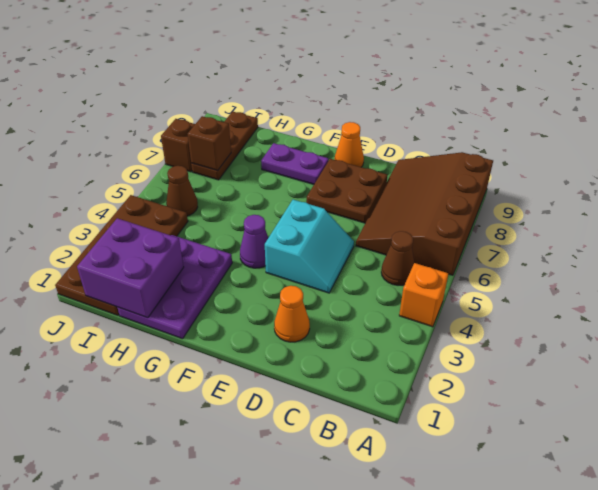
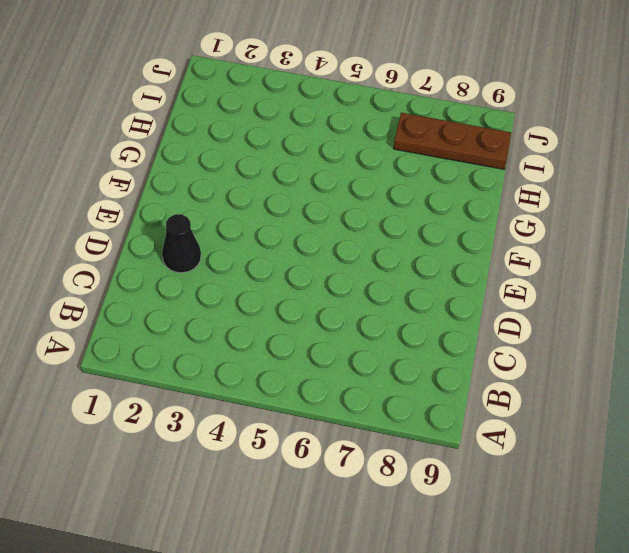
black 1x1 cone [162,214,201,273] -> orange 1x1 cone [274,286,310,342]
none -> orange 1x1 brick [399,263,448,327]
none -> brown 3x4 slope [356,152,493,275]
none -> brown 1x1 cone [381,231,414,285]

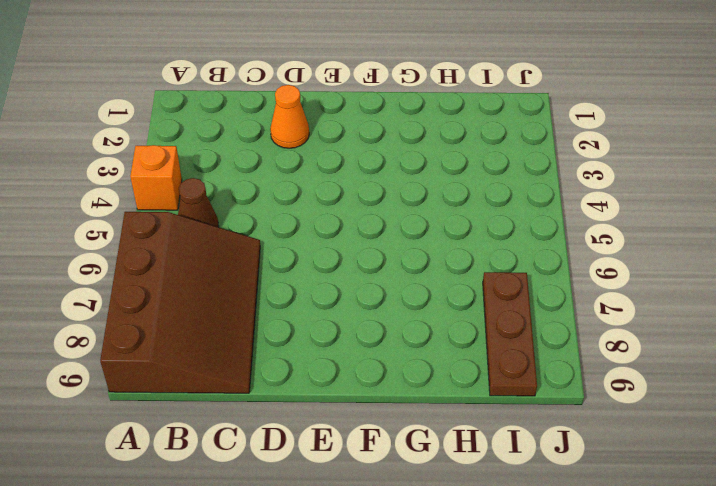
none -> cyan 2x2 slope [265,200,354,293]
none -> brown 2x2 plate [306,159,387,223]
none -> orange 1x1 cone [335,122,364,167]

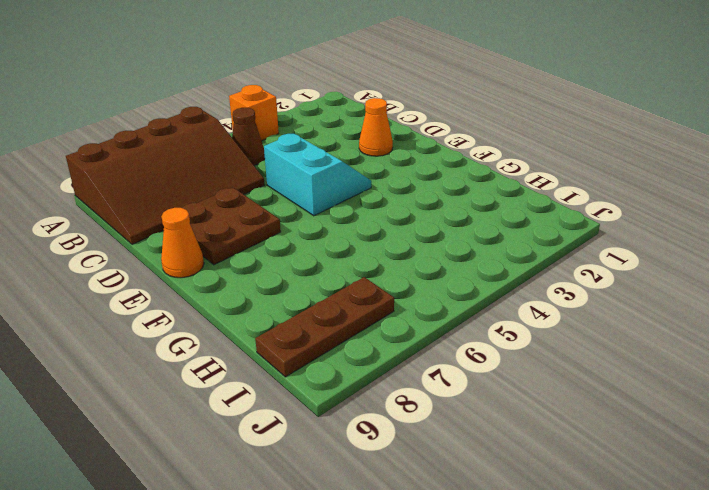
cyan 2x2 slope [264,134,371,216] -> cyan 2x2 slope turned to [265,200,354,293]
none -> purple 1x1 cone [240,215,268,268]
none -> purple 1x2 plate [261,143,329,184]
none -> purple 2x3 plate [117,235,232,339]

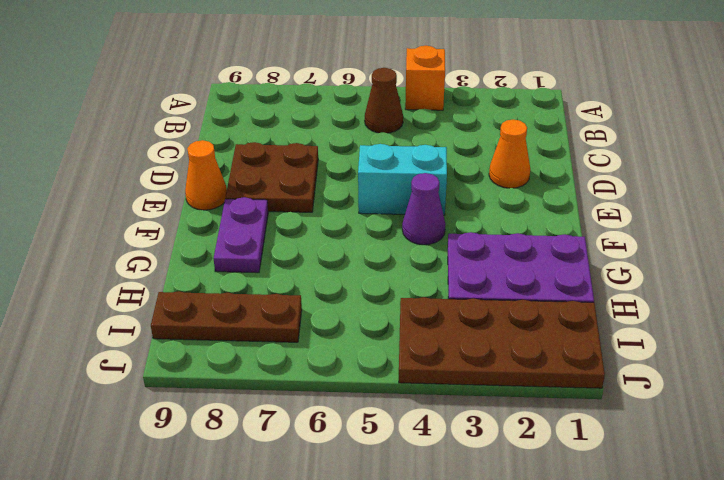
none -> brown 3x4 slope [356,152,493,275]
none -> brown 1x1 cone [166,166,198,216]
none -> brown 1x1 brick [161,119,195,172]

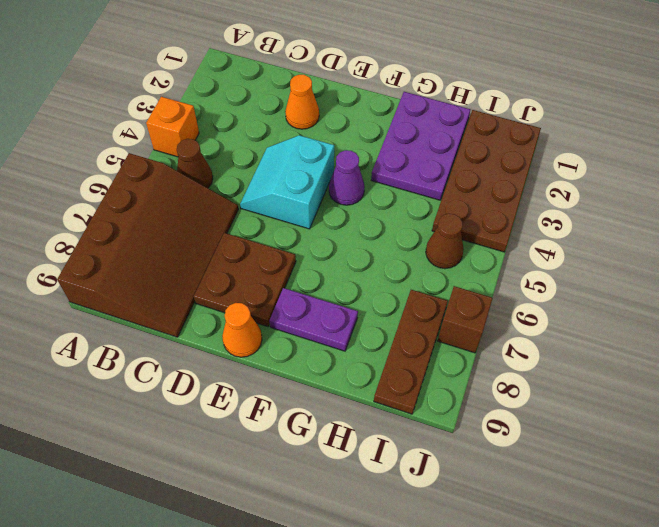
none -> purple 2x2 brick [77,218,184,318]
none -> brown 1x1 brick [188,116,231,171]

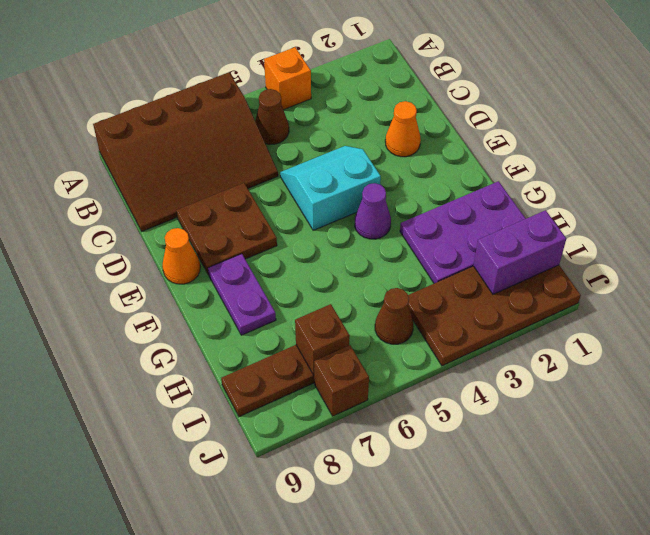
purple 1x2 brick [474,210,566,294] -> purple 2x2 brick [77,218,184,318]

